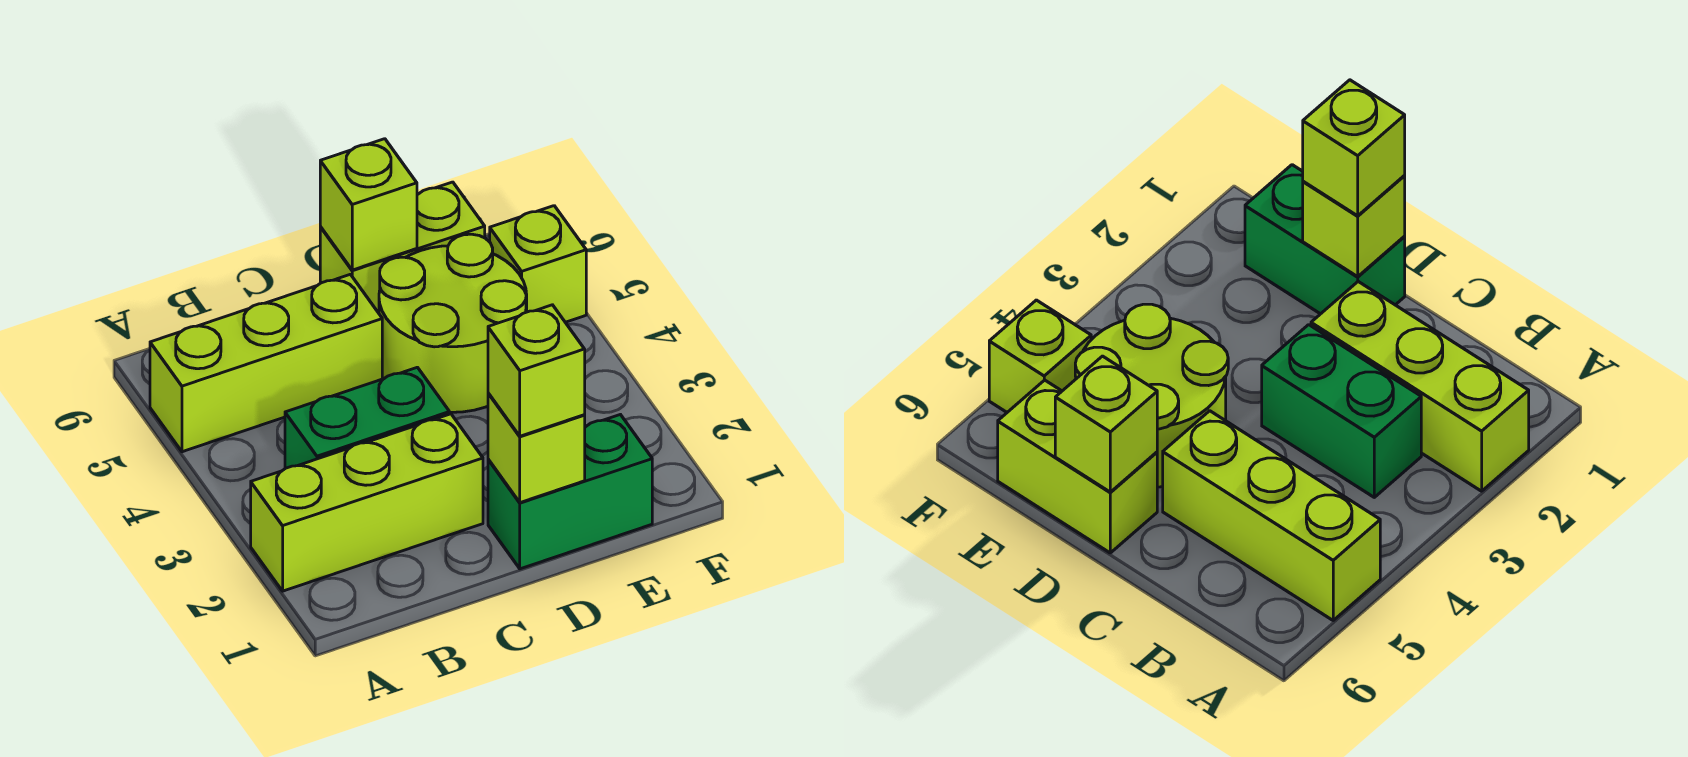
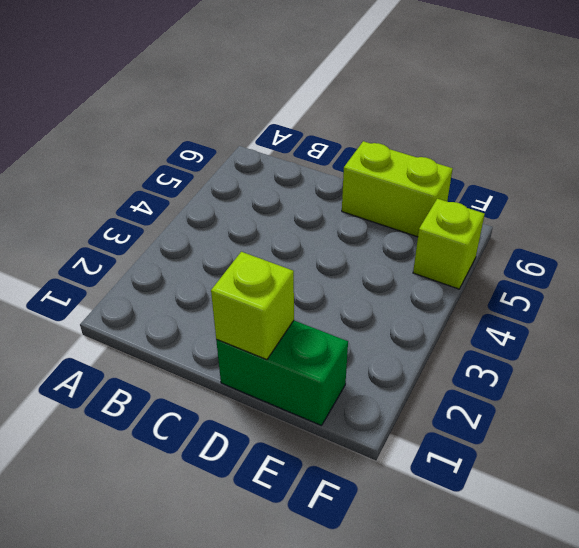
none -> lime 1x3 brick [251,414,483,591]
none -> lime 1x3 brick [150,274,382,452]

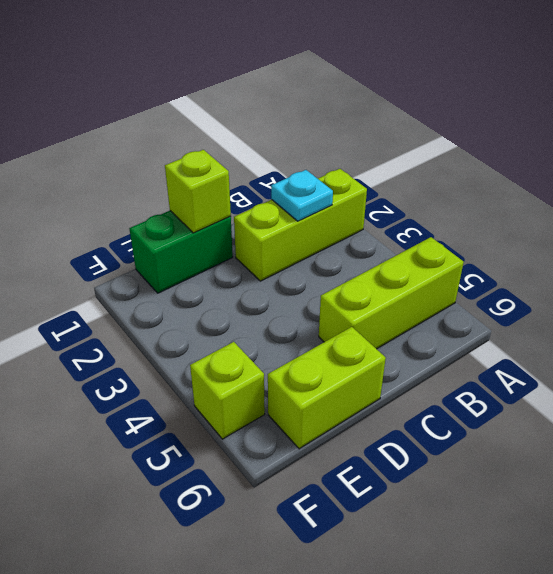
cyan 1x1 plate [271,170,333,221] -> none
none -> green 1x2 brick [285,367,450,468]
none -> lime 2x2 round brick [379,234,527,412]

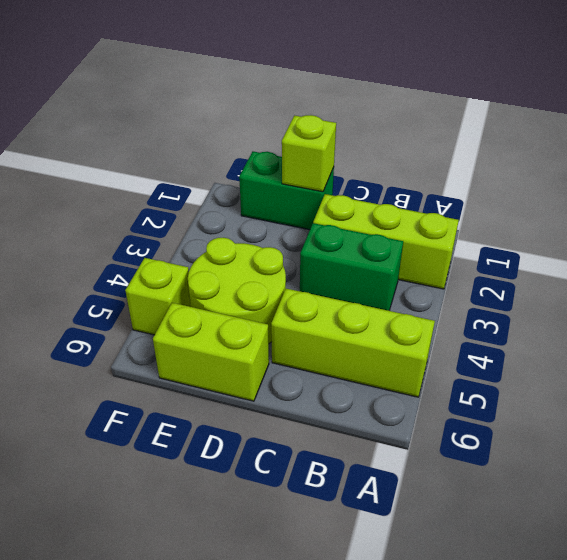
none -> lime 1x1 brick [320,139,417,270]
none -> lime 1x1 brick [488,305,585,436]

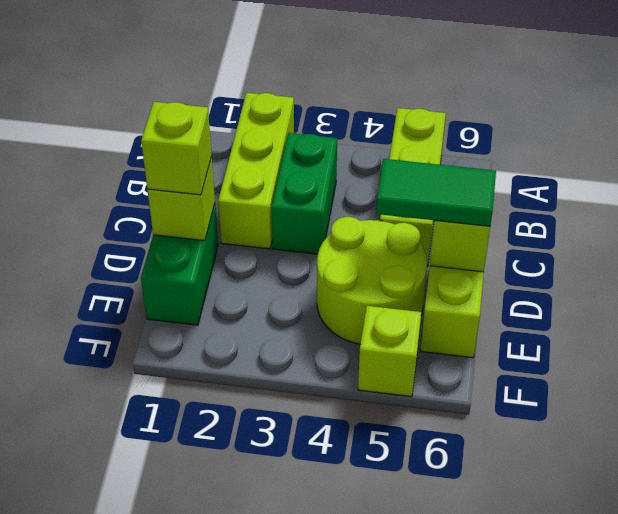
green 1x2 tile [376,159,496,226] -> none

